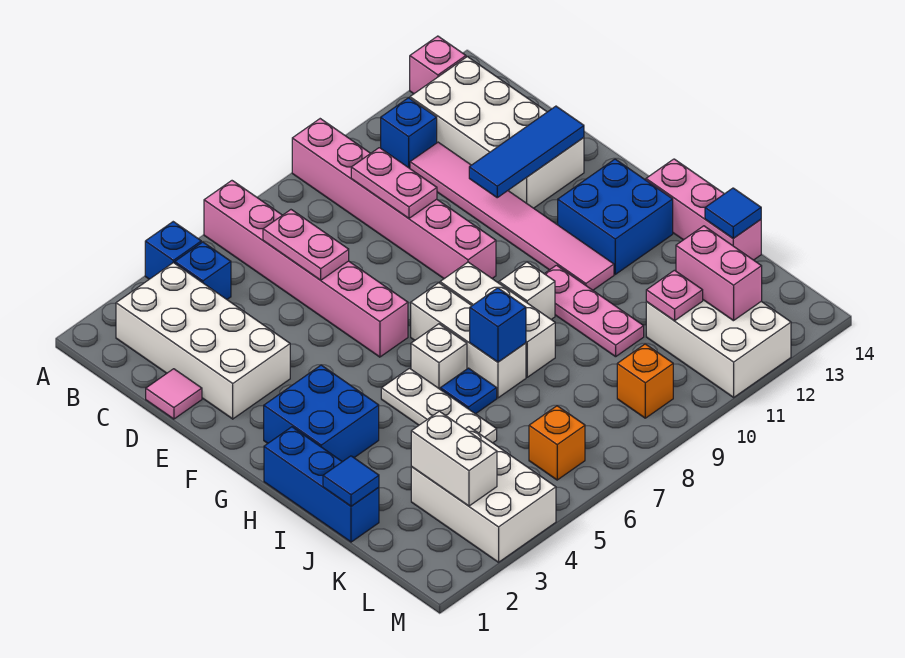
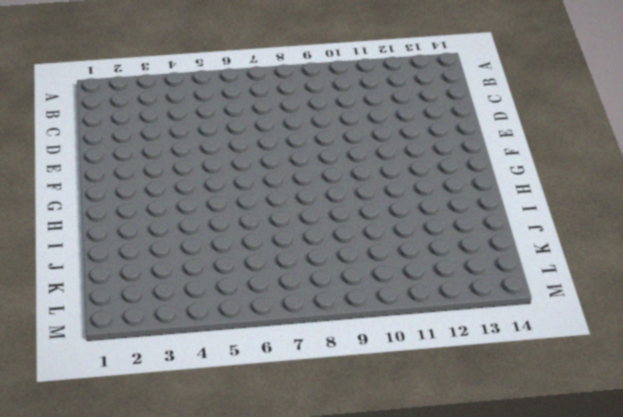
none -> blue 1x1 brick [145,222,201,279]
none -> pink 1x6 brick [204,181,408,357]
none -> pink 1x6 brick [292,119,496,279]
none -> pink 1x1 brick [410,36,466,94]

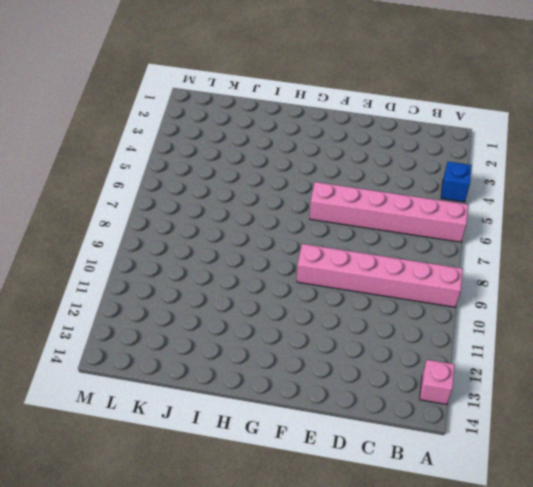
none -> white 2x4 brick [116,263,290,419]
none -> blue 1x1 brick [175,242,231,299]
none -> blue 1x1 brick [381,98,437,168]
none -> white 2x4 brick [410,57,584,208]

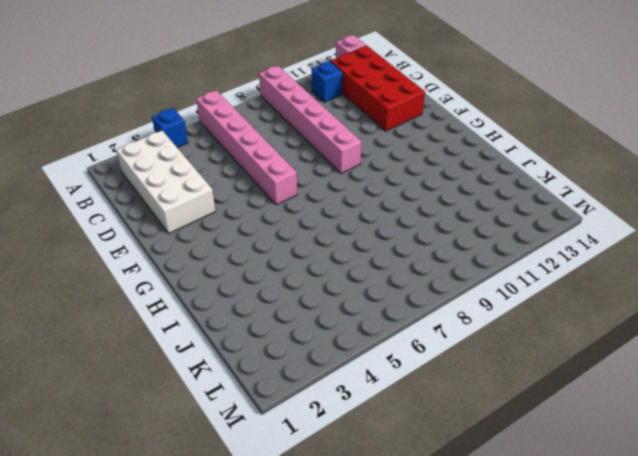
red 2x4 brick [331,46,425,131] -> white 2x4 brick [410,57,584,208]
none -> blue 1x1 brick [175,242,231,299]
none -> pink 1x6 tile [410,142,614,290]
none -> pink 1x1 tile [146,369,202,419]
none -> blue 2x2 brick [264,365,379,462]

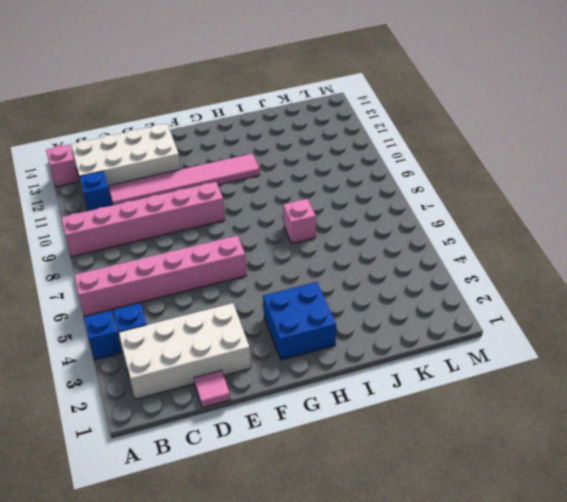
pink 1x1 brick [283,199,316,244] -> white 1x3 brick [411,283,526,398]
none -> white 1x3 brick [440,262,555,377]
none -> blue 2x2 brick [558,159,673,274]
none -> blue 1x3 brick [264,427,379,542]
none -> white 1x3 plate [381,368,497,443]

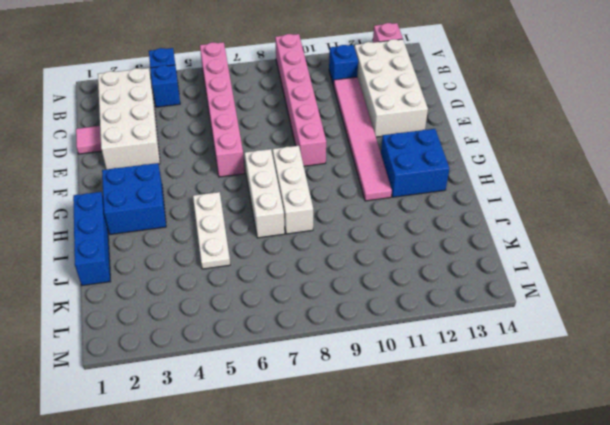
none -> white 1x1 brick [411,324,467,389]
none -> white 1x1 brick [499,262,555,320]
none -> pink 1x3 plate [545,265,644,357]
none -> pink 1x3 brick [646,159,761,260]

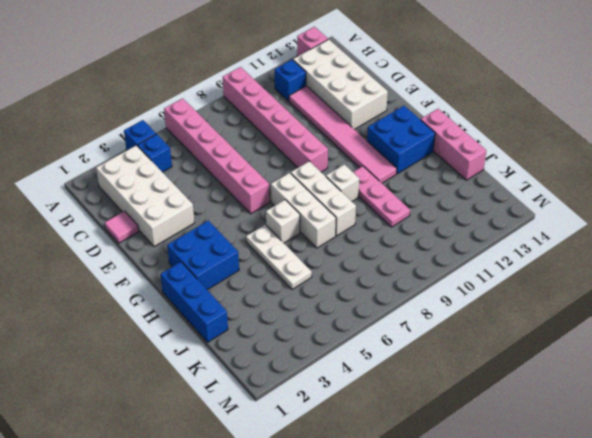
none -> blue 1x1 plate [440,368,497,414]
none -> white 2x3 brick [411,427,556,562]
none -> white 2x3 brick [646,300,791,397]
none -> orange 1x1 brick [529,406,585,480]

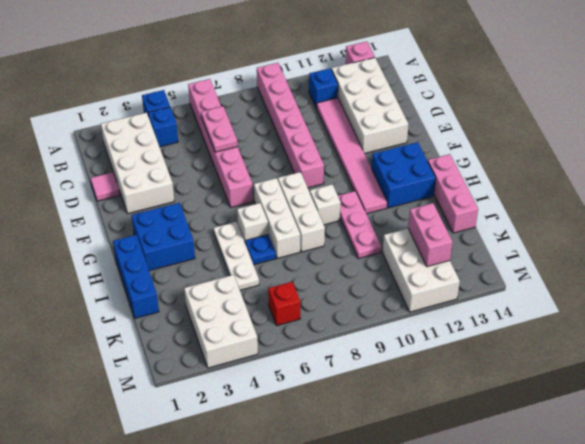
red 1x1 brick [268,282,300,325] -> orange 1x1 brick [529,406,585,480]
none -> orange 1x1 brick [617,344,673,418]
none -> pink 1x2 plate [351,148,437,218]
none -> blue 1x3 tile [469,106,584,198]
none -> blue 1x1 brick [470,288,526,362]

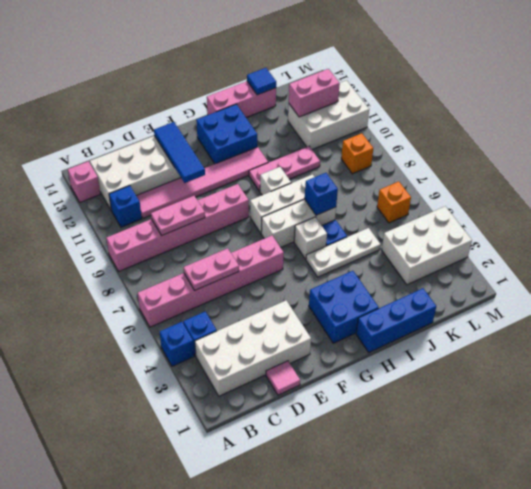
none -> blue 1x1 tile [323,456,379,506]
none -> white 1x2 brick [411,411,497,506]
none -> pink 1x1 plate [646,270,703,321]

